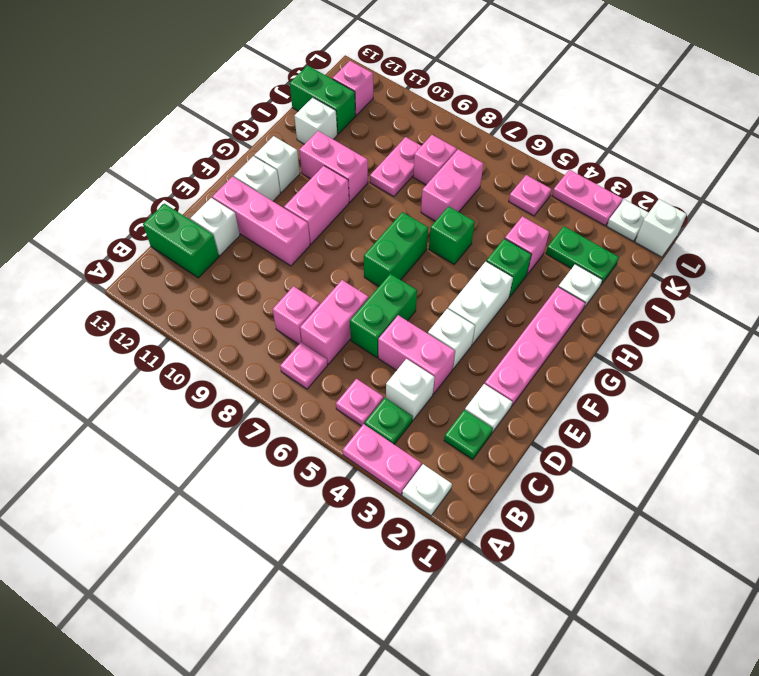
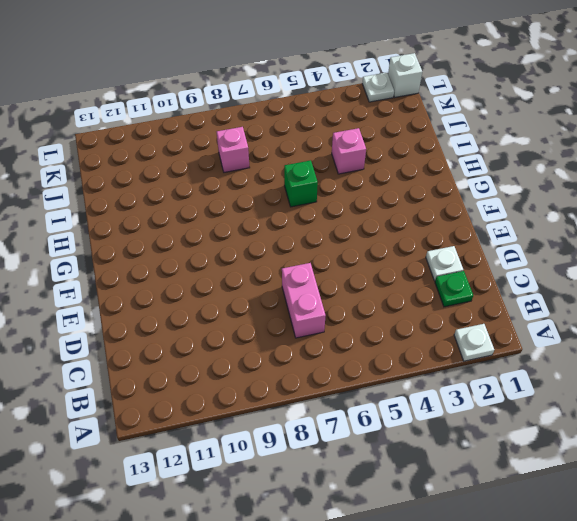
none -> pink 1x2 plate [343,424,421,495]
none -> green 1x1 plate [365,398,413,444]
none -> pink 1x1 plate [336,379,384,426]
none -> pink 1x1 plate [280,342,328,389]

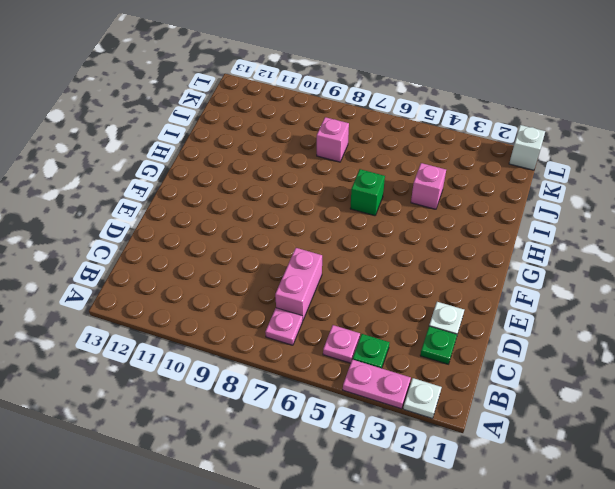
none -> white 1x1 brick [386,359,435,420]
none -> pink 1x1 brick [273,286,320,344]
none -> green 1x2 brick [143,204,219,278]
none -> pink 1x2 brick [378,315,455,394]

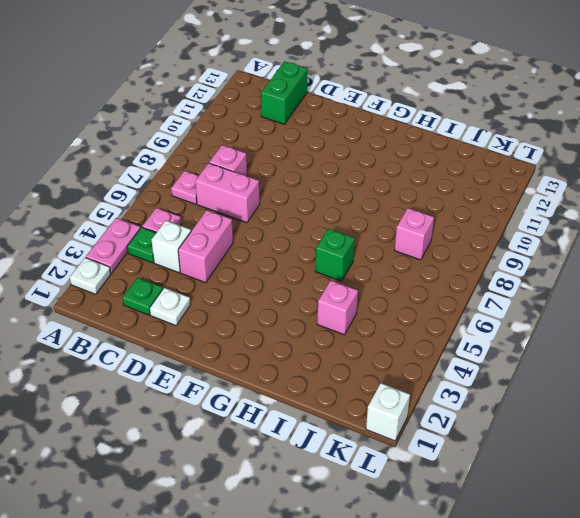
none -> green 1x2 brick [350,274,417,357]
none -> white 1x1 brick [190,198,240,256]
none -> pink 1x4 plate [485,287,585,406]
none -> white 1x1 brick [428,309,475,369]

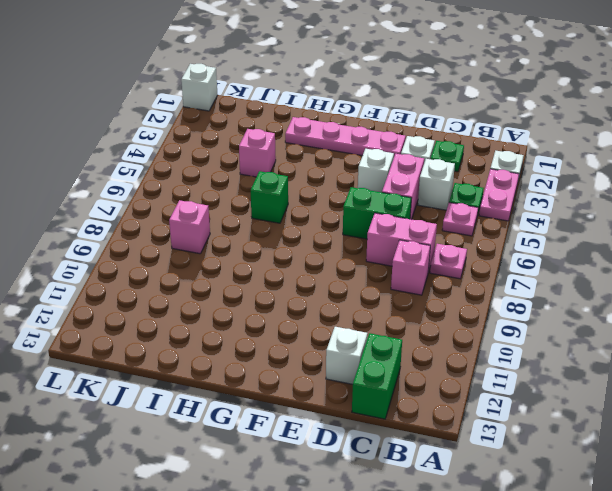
none -> pink 1x3 brick [212,177,310,266]
none -> white 1x2 brick [448,262,513,345]
none -> green 1x2 brick [364,212,428,286]
none -> pink 1x2 brick [284,166,349,244]

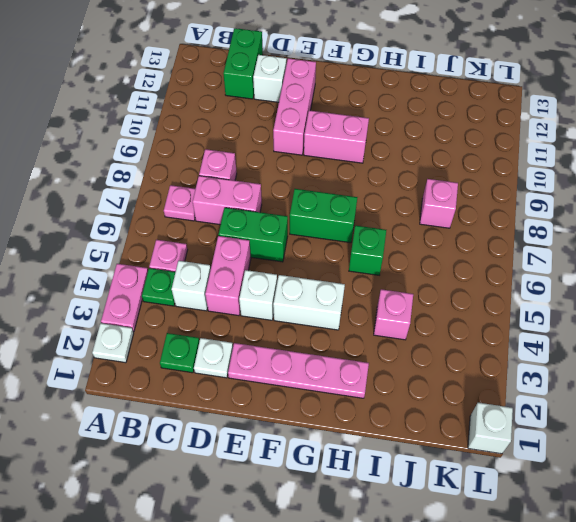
none -> white 1x1 brick [234,156,280,201]
none -> white 1x1 brick [254,136,300,192]
none -> green 1x1 brick [486,239,531,297]
none -> pink 1x2 brick [299,131,368,202]

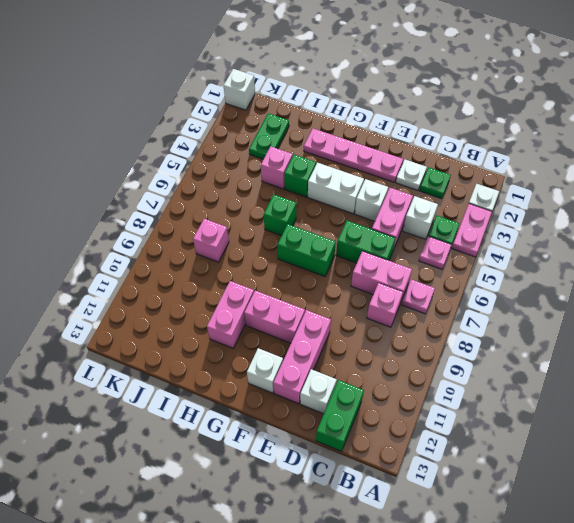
none -> white 1x1 brick [254,136,300,192]
none -> white 1x1 plate [558,264,602,308]
none -> pink 1x2 brick [421,149,483,221]
none -> pink 1x2 plate [370,137,421,197]

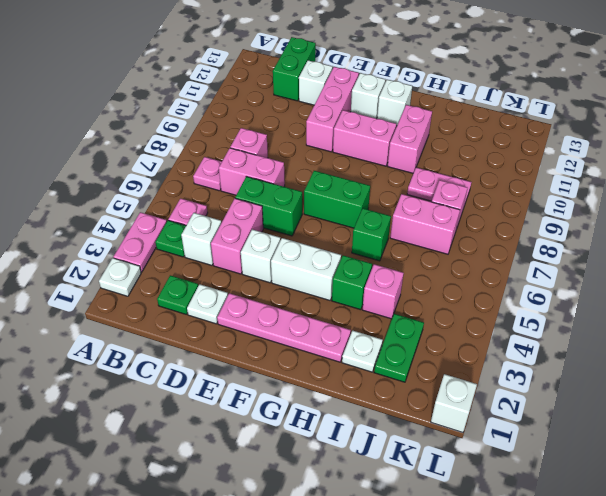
none -> white 1x1 brick [294,98,337,144]
none -> green 1x2 brick [290,65,356,134]
none -> pink 1x1 plate [509,175,551,216]
none -> pink 1x1 brick [333,61,373,115]

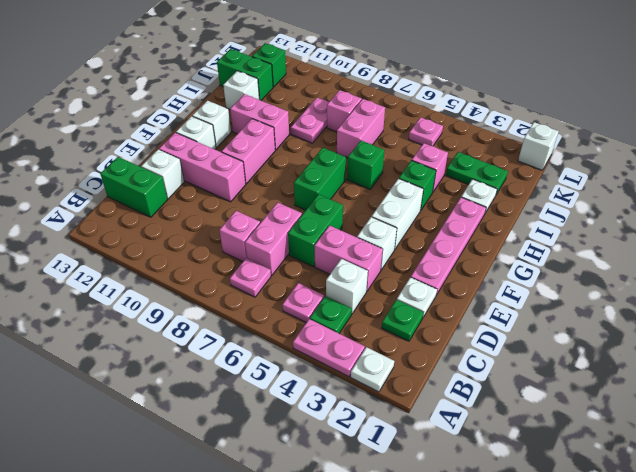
green 1x1 brick [252,43,286,87] -> pink 1x1 brick [333,61,373,115]
none -> white 1x1 plate [607,200,649,241]
none -> pink 1x2 plate [552,170,623,225]

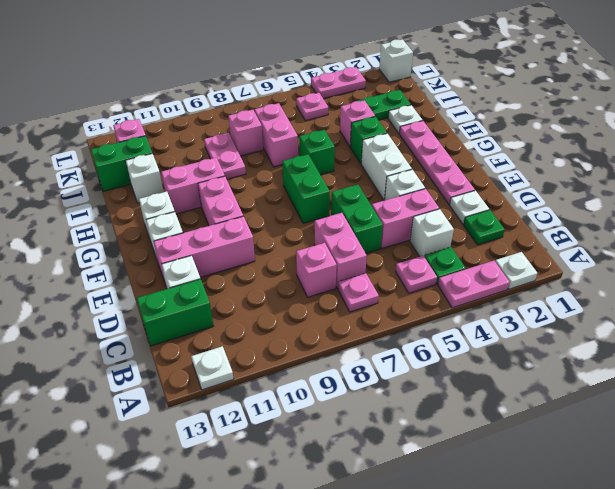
white 1x1 plate [191,346,234,390] -> white 1x1 plate moved to [607,200,649,241]

